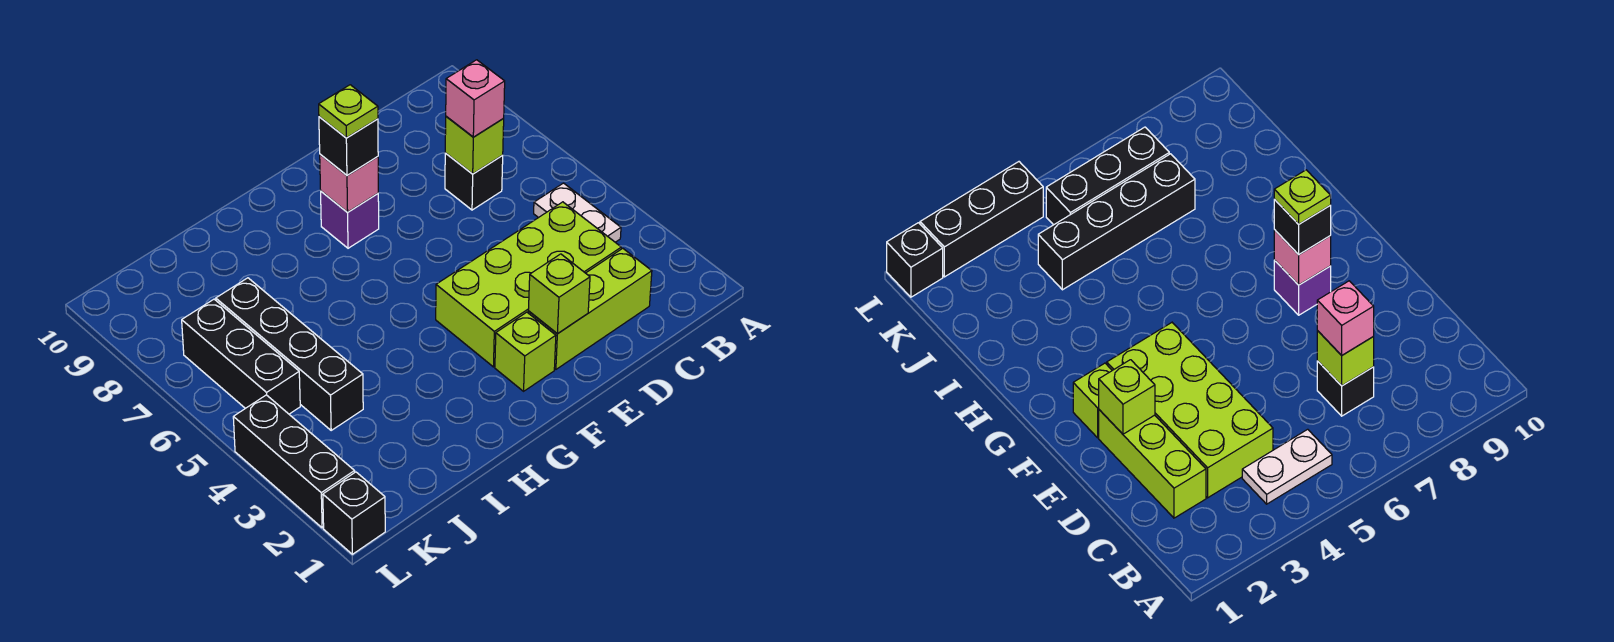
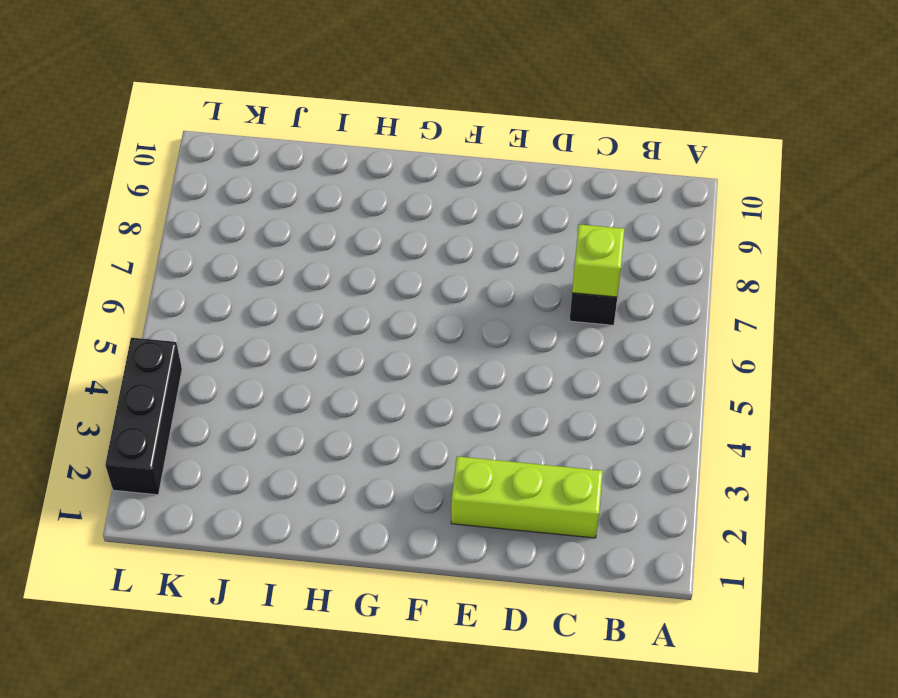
none -> white 1x2 plate [534,183,621,242]
none -> lime 2x4 brick [436,202,621,367]
none -> lime 1x1 brick [495,312,556,391]

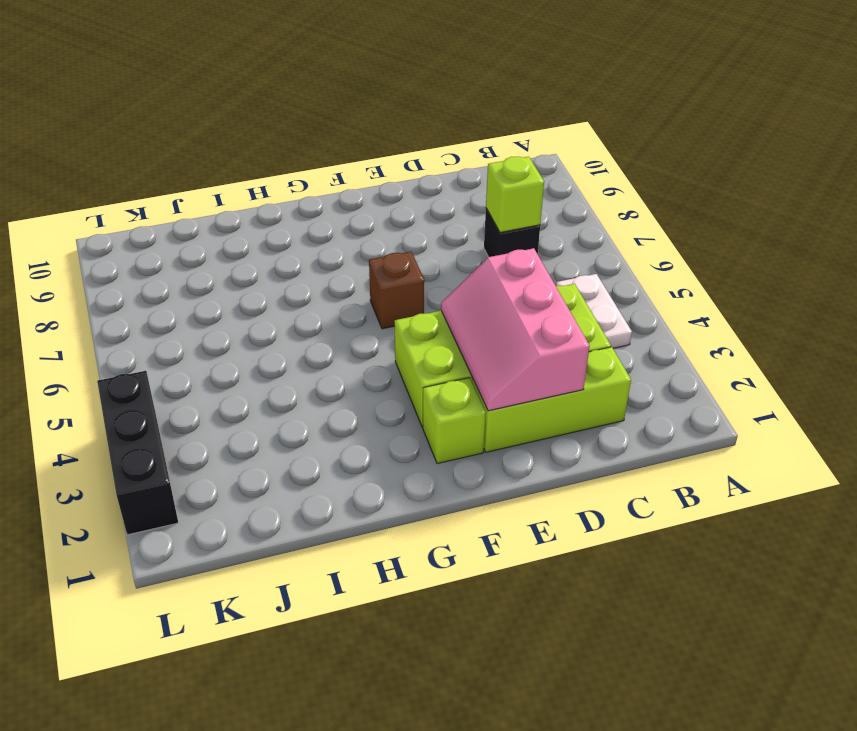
pink 2x3 slope [441,248,589,411] -> lime 1x1 brick [528,254,590,334]
brown 1x1 brick [369,252,424,329] -> none
none -> purple 1x1 brick [321,191,379,248]
none -> black 1x4 brick [216,278,363,430]
none -> black 1x3 brick [182,299,300,414]

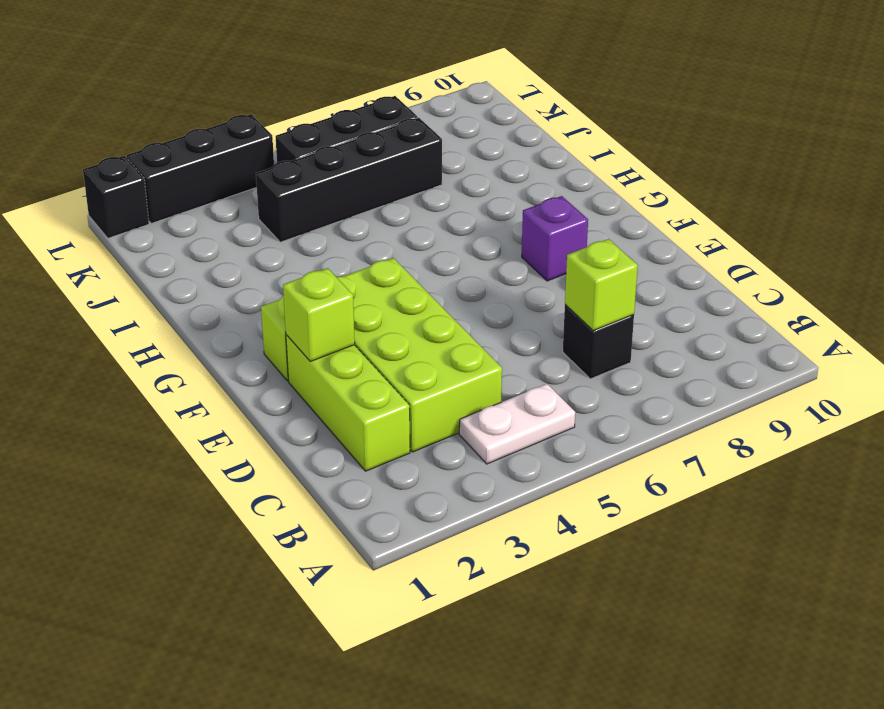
none -> pink 1x1 brick [320,154,378,212]
none -> pink 1x1 brick [446,60,505,137]
none -> black 1x1 brick [319,117,378,175]

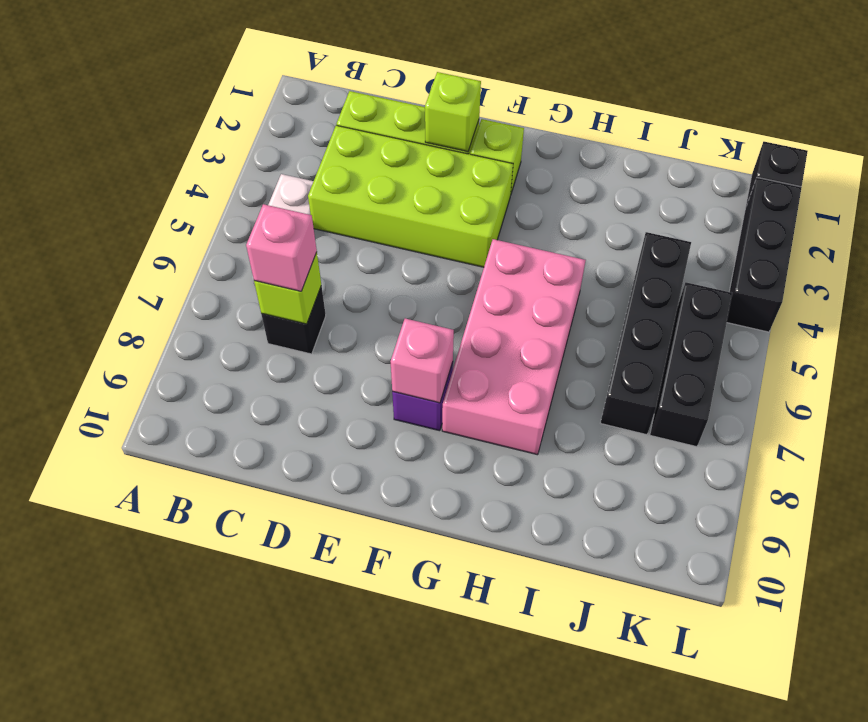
pink 2x4 brick [442,239,586,455] -> none
none -> black 1x1 brick [319,117,378,175]
none -> lime 1x1 plate [319,85,378,138]

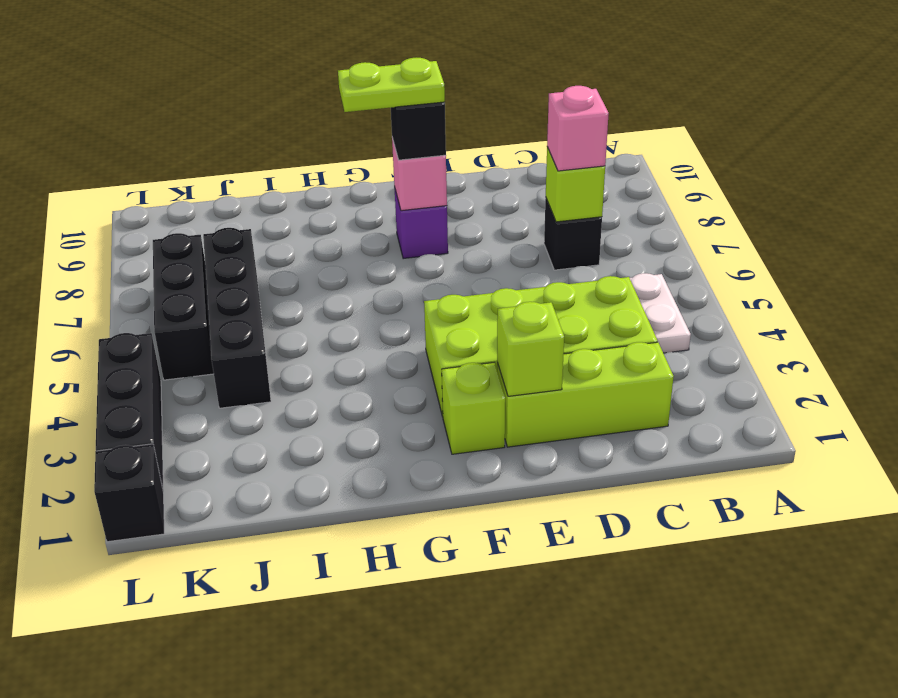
lime 1x2 plate [338,58,445,112] -> lime 1x1 plate [319,85,378,138]

